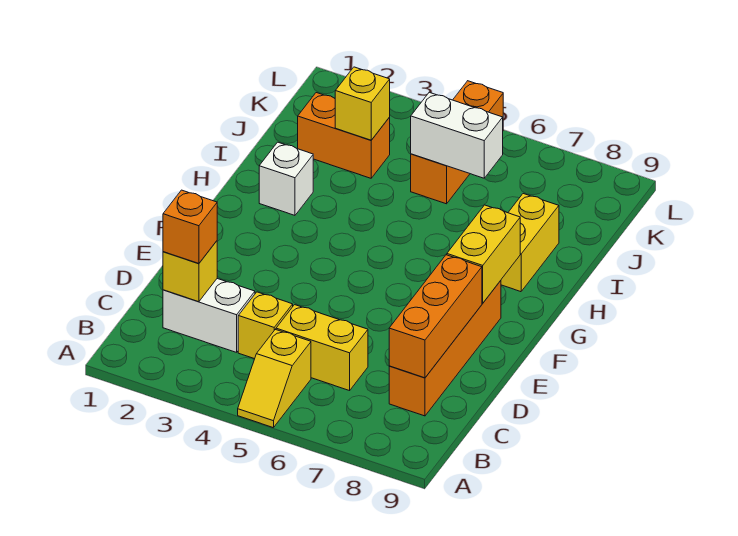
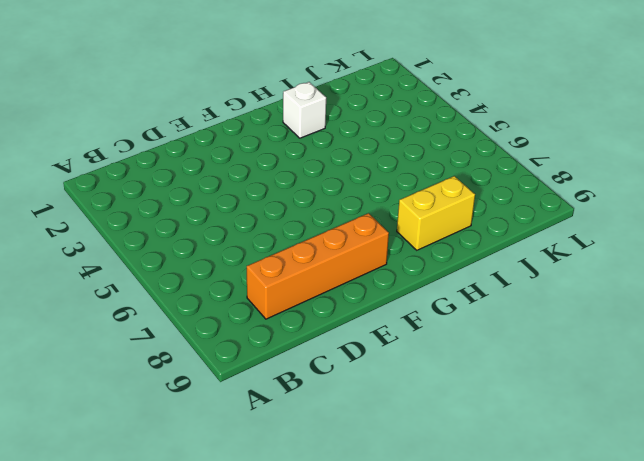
none -> yellow 1x2 slope [238,329,311,428]
none -> white 1x2 brick [163,279,255,352]
none -> yellow 1x1 brick [238,292,293,359]

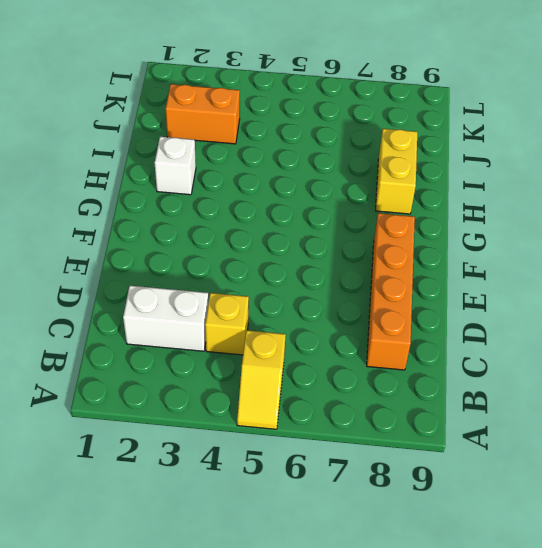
none -> yellow 1x2 brick [276,305,368,391]
none -> orange 1x3 brick [411,81,503,204]
none -> yellow 1x1 brick [163,241,217,302]

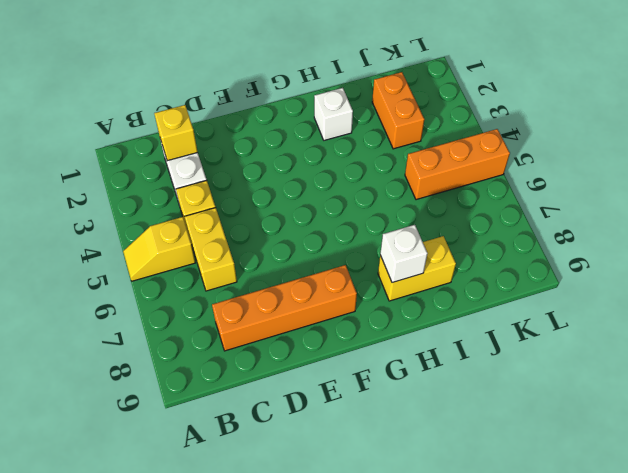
white 1x1 brick [380,225,427,283] -> none
none -> orange 1x3 brick [389,255,482,378]
none -> yellow 1x2 brick [447,205,520,303]
none -> yellow 1x1 brick [335,67,390,140]

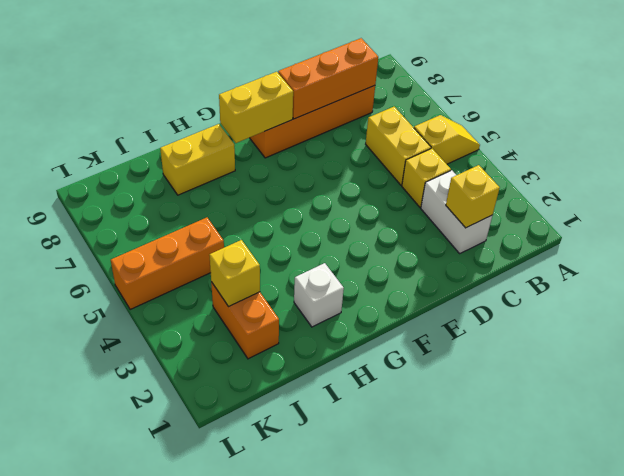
none -> white 1x2 brick [411,92,503,178]
none -> orange 1x1 brick [163,190,217,263]

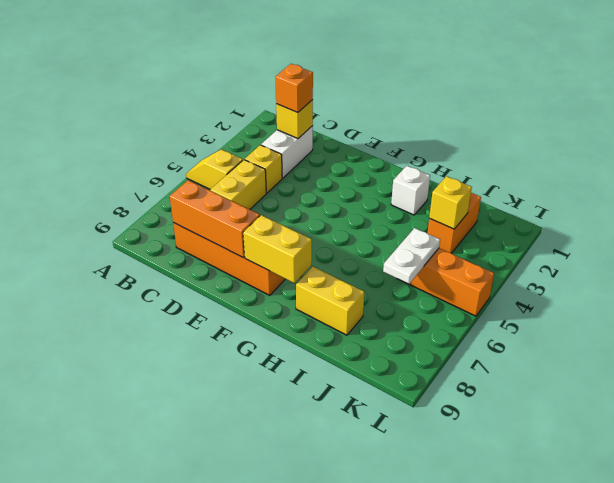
white 1x2 plate [383,228,440,284] -> white 1x2 brick [411,92,503,178]

